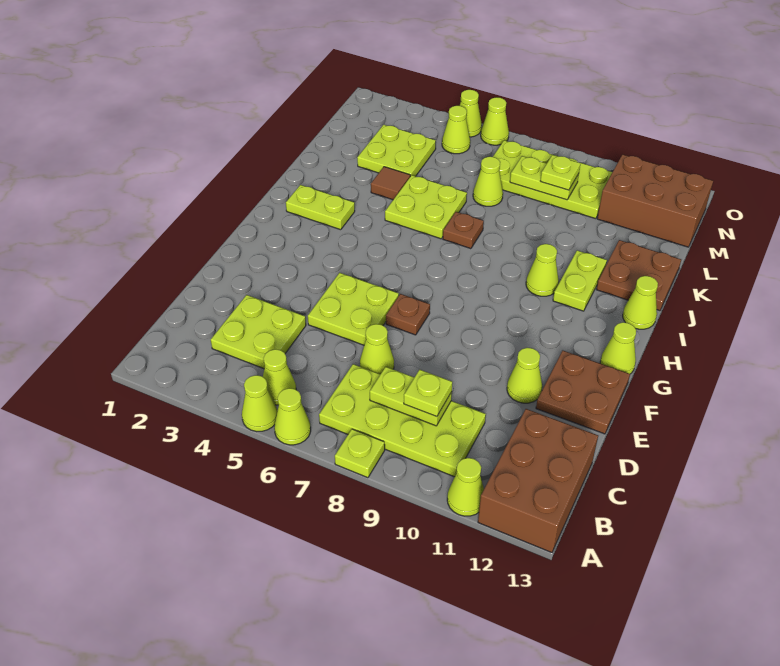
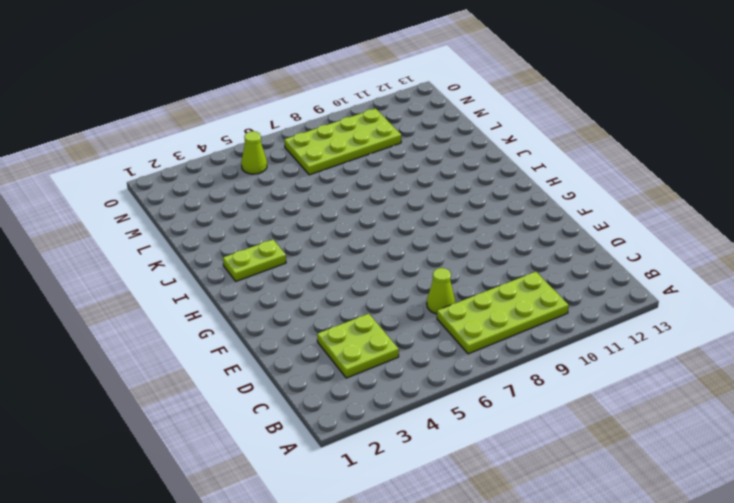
none -> lime 1x1 cone [242,375,277,432]
none -> lime 1x1 cone [274,388,311,445]
none -> lime 1x1 plate [335,429,385,478]
none -> lime 1x1 cone [447,458,484,516]

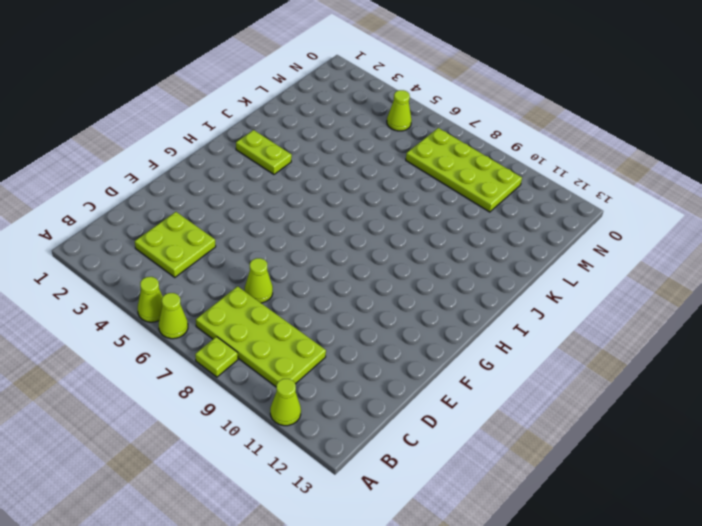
none -> brown 2x3 brick [478,409,598,553]
none -> lime 1x1 cone [263,349,296,405]
none -> lime 2x2 plate [308,273,399,345]
none -> lime 1x1 cone [507,348,542,403]

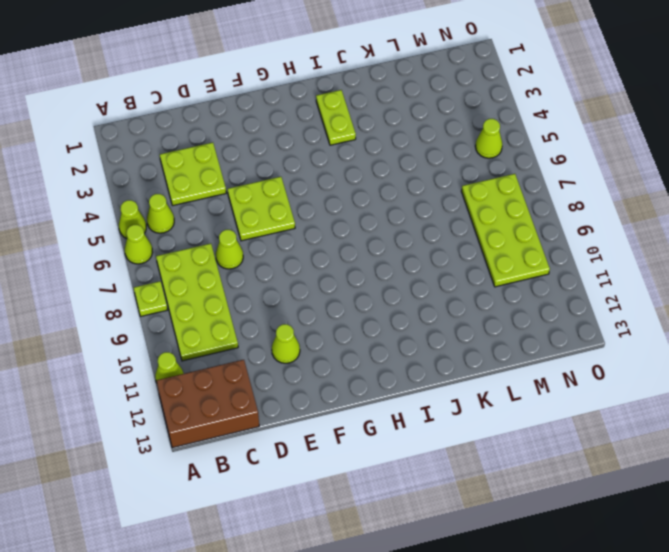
none -> brown 2x2 plate [536,351,630,434]
none -> brown 1x1 plate [386,294,430,335]
none -> lime 1x1 cone [600,322,636,374]
none -> lime 1x1 cone [526,244,559,296]

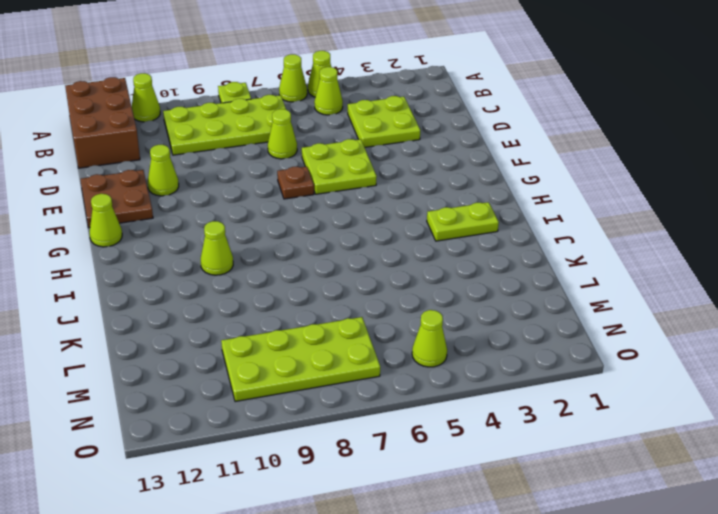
none -> lime 1x2 plate [553,250,607,311]
none -> lime 1x1 cone [623,276,658,329]
none -> lime 2x2 plate [385,175,467,239]
none -> brown 1x1 plate [443,212,484,249]

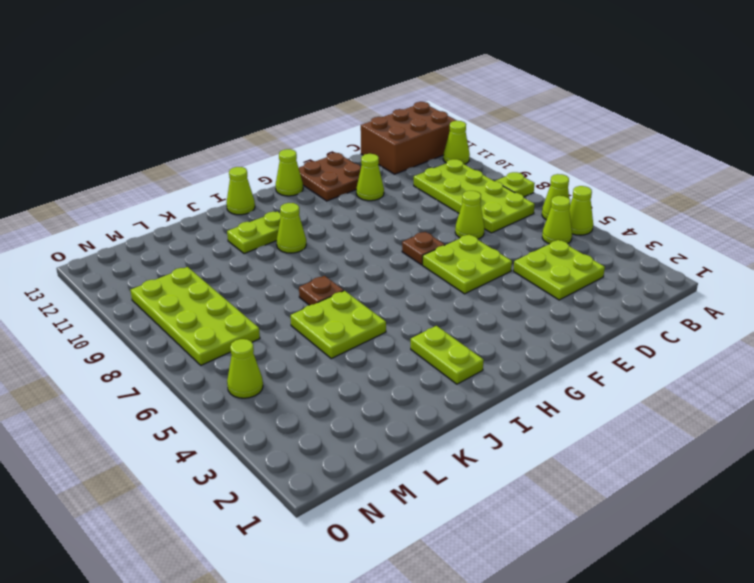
none -> brown 2x2 plate [597,240,681,311]
none -> brown 1x1 tile [371,167,410,200]
none -> lime 2x2 plate [357,125,436,177]
none -> lime 1x1 cone [473,157,503,206]

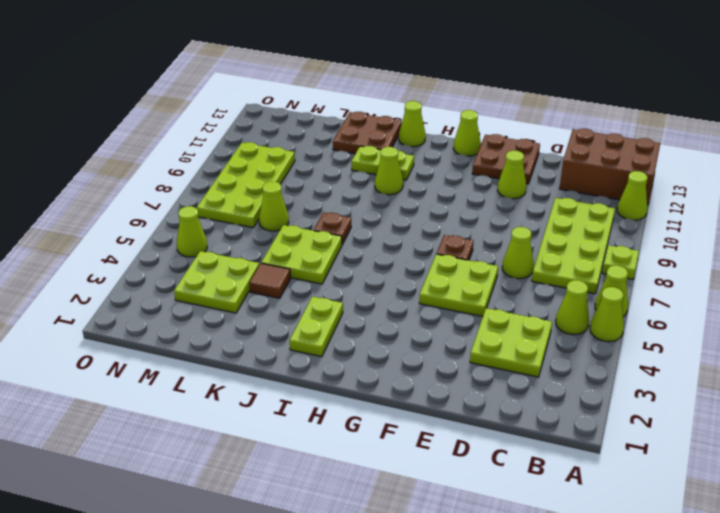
none -> brown 2x3 brick [597,155,713,247]
none -> lime 1x1 cone [460,90,482,137]
none -> lime 1x1 cone [481,97,509,145]
none -> lime 1x2 plate [370,367,452,426]

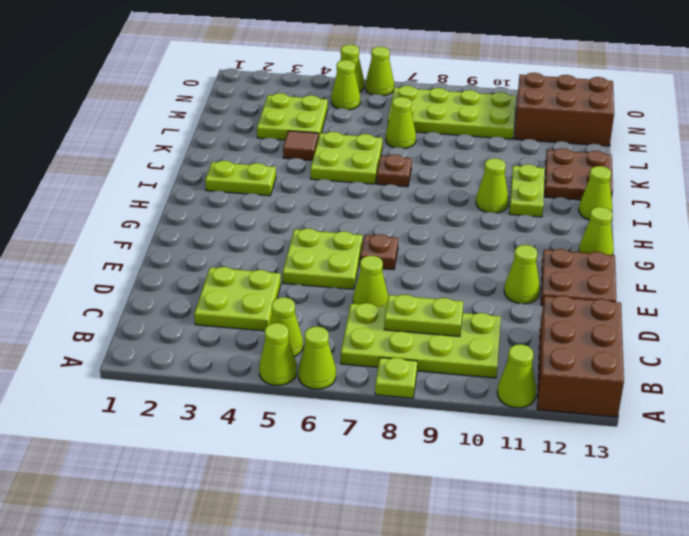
none -> lime 1x2 plate [510,156,579,200]
none -> lime 1x1 plate [404,370,452,417]
none -> lime 1x1 plate [540,155,581,190]

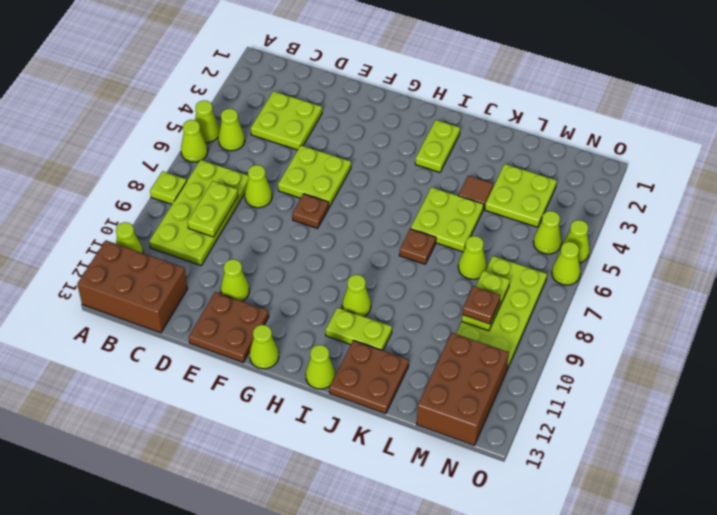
brown 1x1 plate [462,286,501,324] -> lime 1x1 plate [540,155,581,190]
none -> lime 1x1 plate [404,370,452,417]

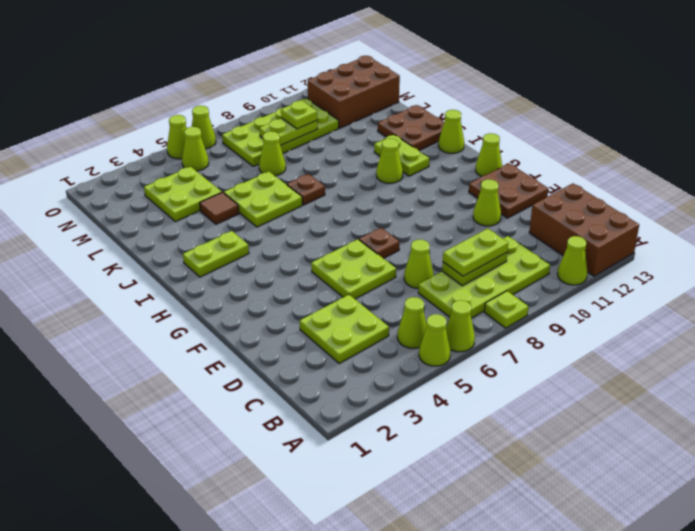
lime 1x2 plate [443,229,508,276] -> lime 1x1 plate [404,370,452,417]

